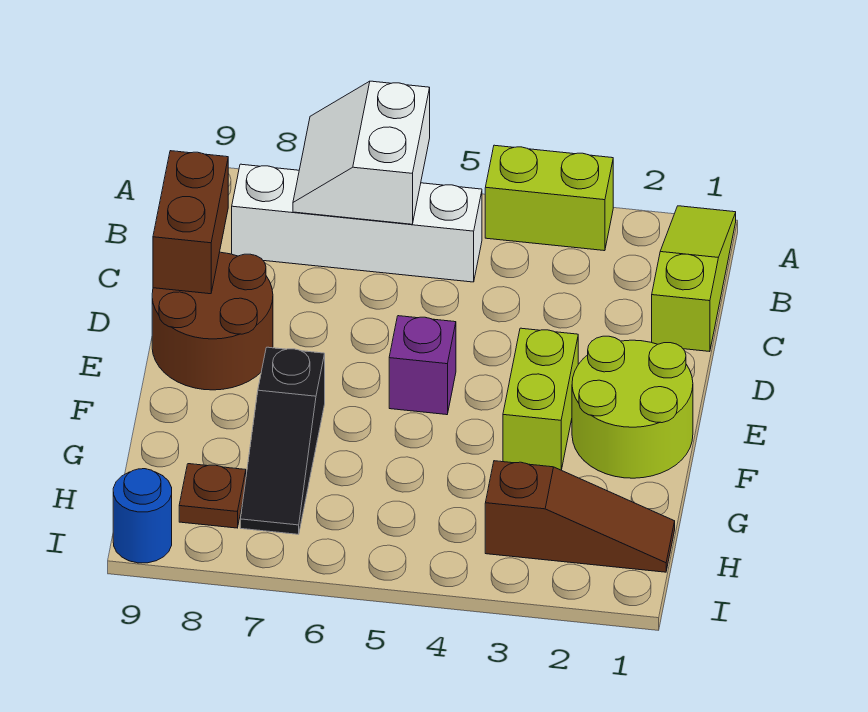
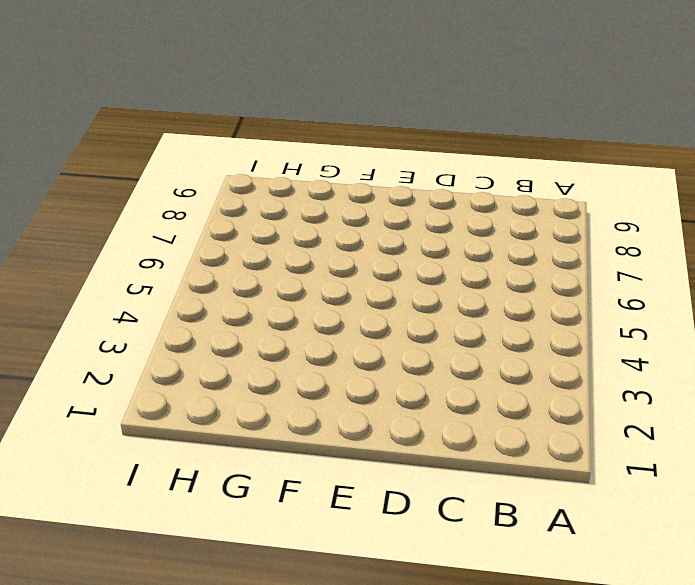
none -> lime 1x3 slope [652,206,736,352]
none -> lime 1x2 brick [485,145,613,251]
none -> white 1x4 brick [232,164,482,282]

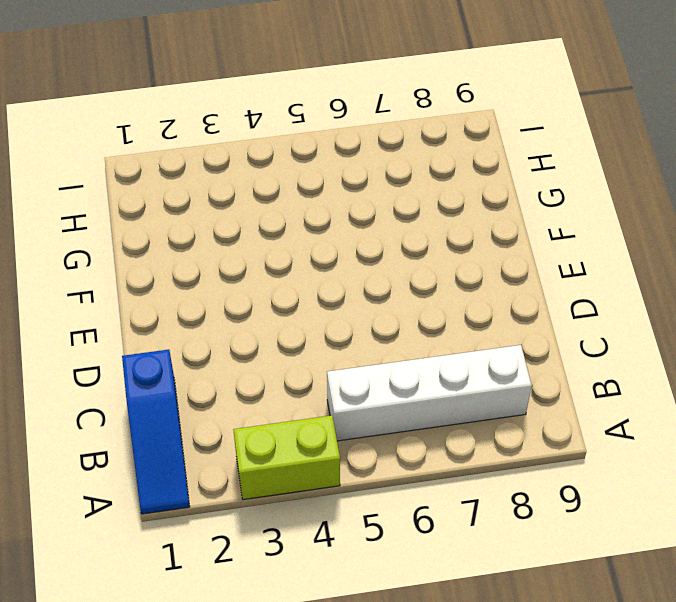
blue 1x3 slope [122,350,190,514] -> lime 1x3 slope [652,206,736,352]
none -> brown 2x2 round brick [152,252,273,390]
none -> lime 2x2 round brick [572,336,693,478]
none -> lime 1x2 brick [503,328,578,470]

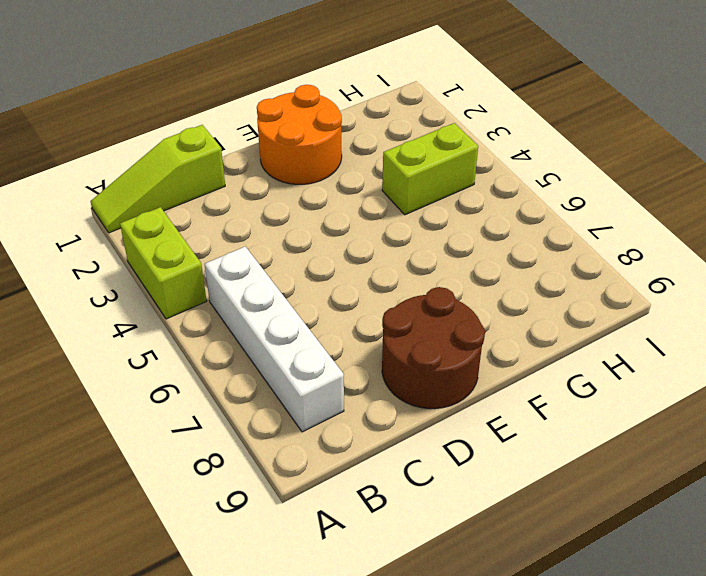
orange 2x2 round brick [257,85,342,184] -> lime 2x2 round brick [572,336,693,478]
lime 1x2 brick [382,123,478,215] -> lime 1x2 brick moved to [503,328,578,470]
none -> purple 1x1 brick [389,316,456,415]
none -> black 1x3 slope [240,347,325,534]
none -> brown 1x3 slope [485,461,675,572]

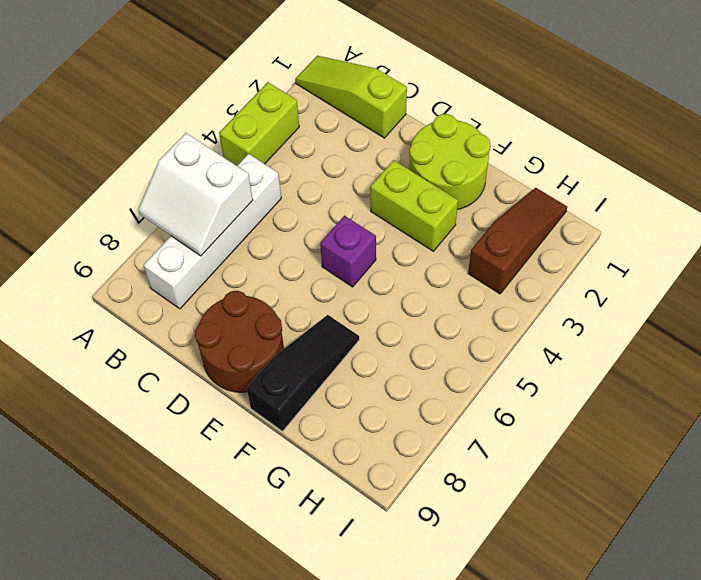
black 1x3 slope [247,315,359,431] -> black 1x3 slope turned to [240,347,325,534]
none -> brown 1x1 plate [179,464,246,528]
none -> blue 1x1 round brick [113,469,172,563]
none -> brown 1x2 brick [153,151,228,294]

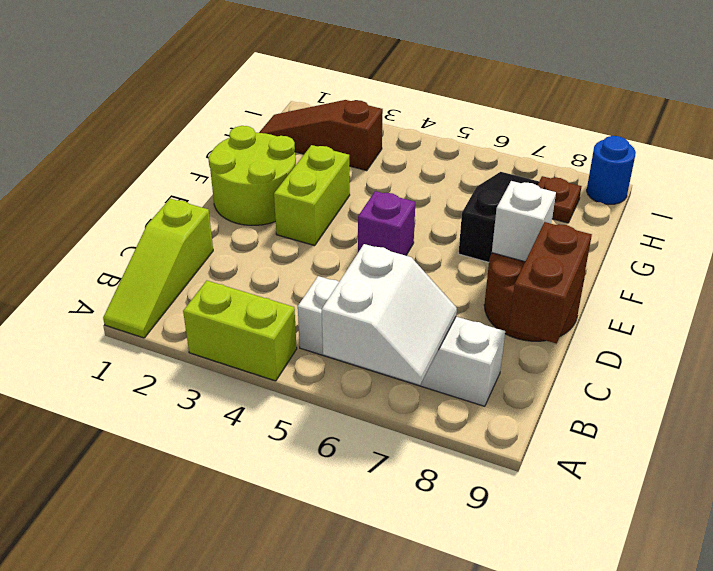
white 1x1 brick [492,181,556,262] -> none

